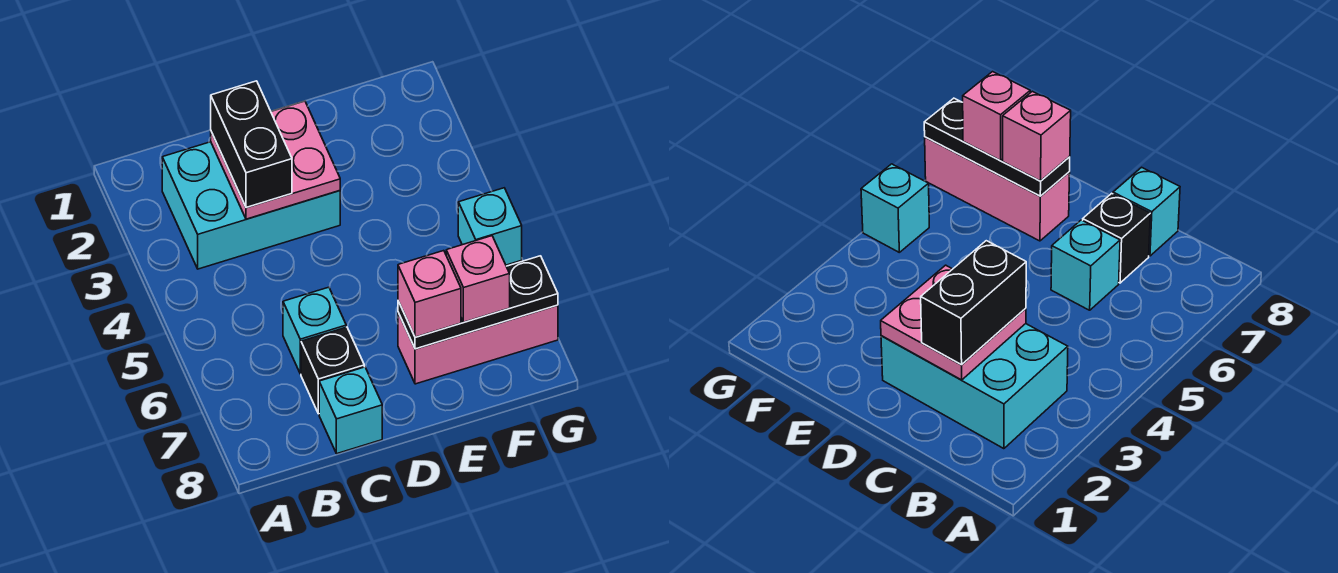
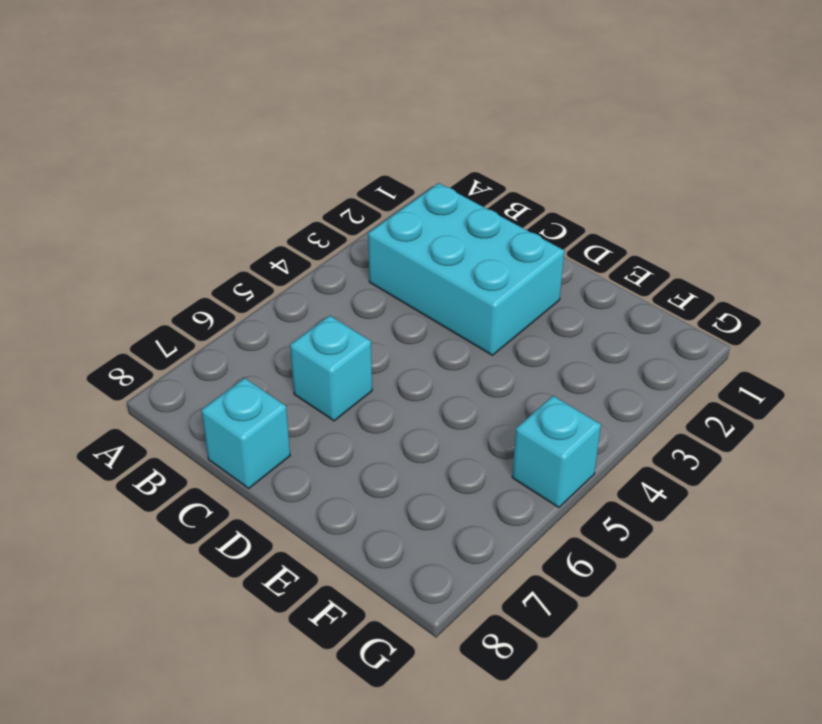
none -> black 1x1 brick [301,327,364,414]
none -> pink 1x3 brick [398,305,558,384]

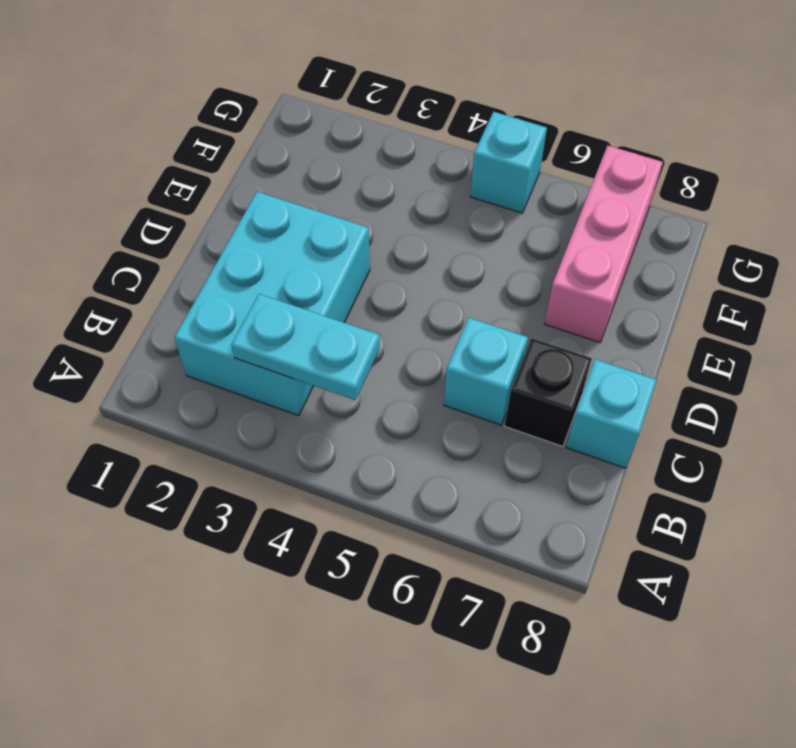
cyan 1x2 plate [231,294,380,400] -> none
none -> pink 2x2 plate [211,101,340,219]
none -> black 1x3 plate [398,256,558,349]

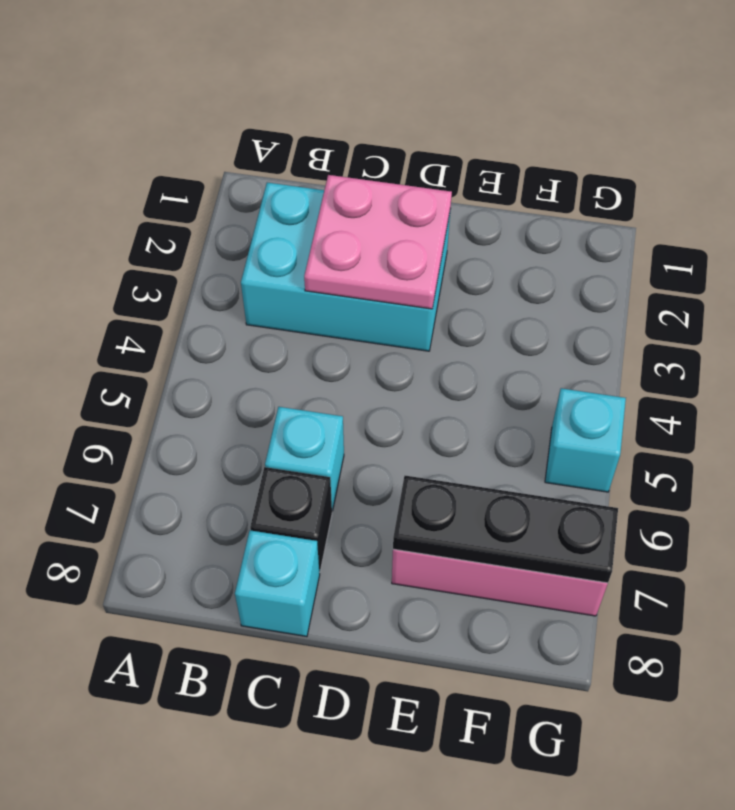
none -> black 1x2 brick [211,81,292,208]
none -> pink 1x1 brick [398,251,461,337]

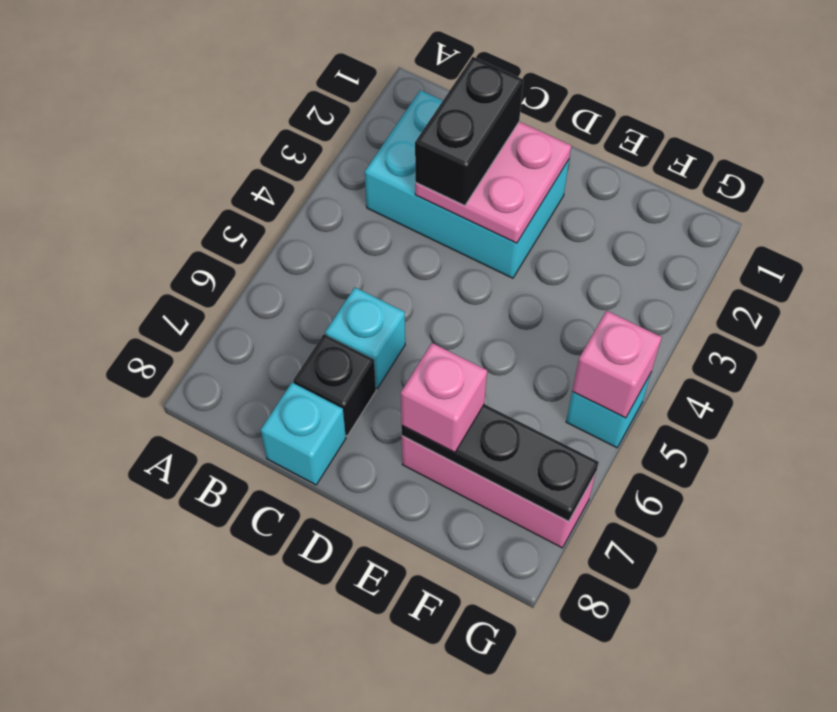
pink 1x1 brick [572,311,662,418] -> pink 1x1 brick moved to [446,236,510,322]

